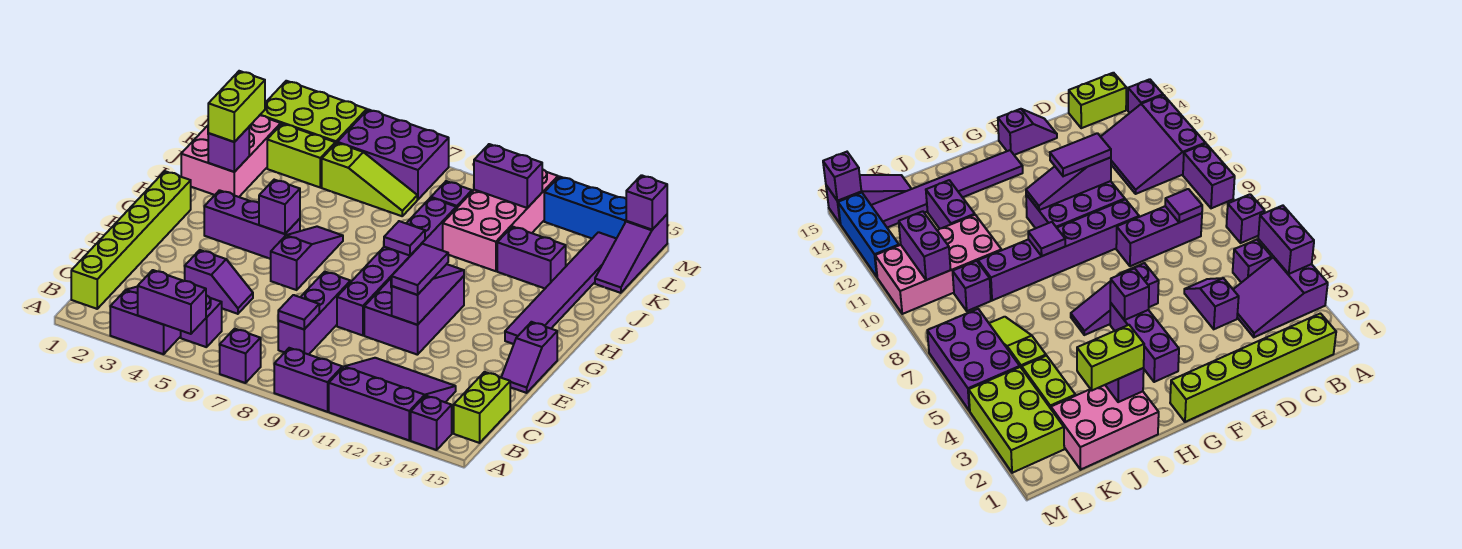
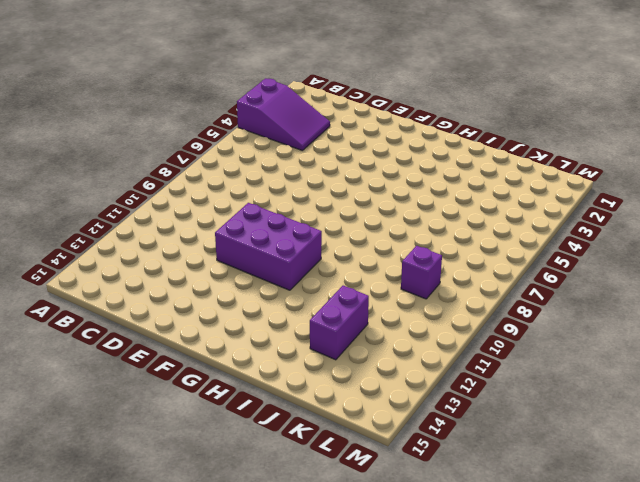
none -> purple 1x1 brick [220,329,261,383]
none -> purple 1x2 brick [274,348,342,412]
none -> purple 3x3 slope [329,358,456,440]
none -> purple 1x1 brick [411,396,452,450]

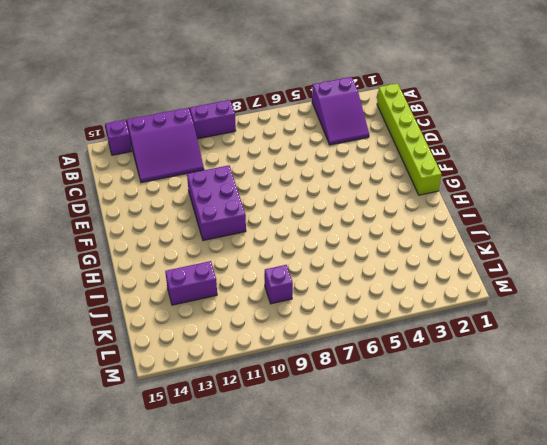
none -> purple 1x1 brick [220,329,261,383]
none -> purple 1x1 brick [181,295,222,347]
none -> lime 1x2 brick [454,372,510,443]
none -> purple 1x3 brick [278,272,351,354]

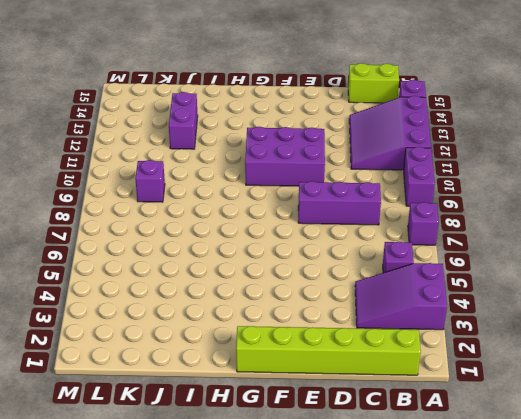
none -> purple 1x2 slope [185,250,253,314]
none -> purple 1x6 brick [337,198,456,335]
none -> purple 1x2 slope [501,322,557,393]
none -> purple 1x3 slope [271,227,343,290]

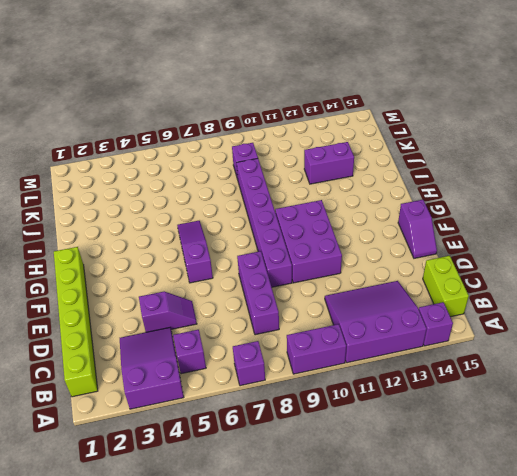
none -> purple 1x3 brick [204,190,300,259]
none -> purple 1x6 tile [505,232,616,344]
none -> pink 2x3 brick [181,115,281,197]
none -> pink 2x4 brick [443,169,558,271]

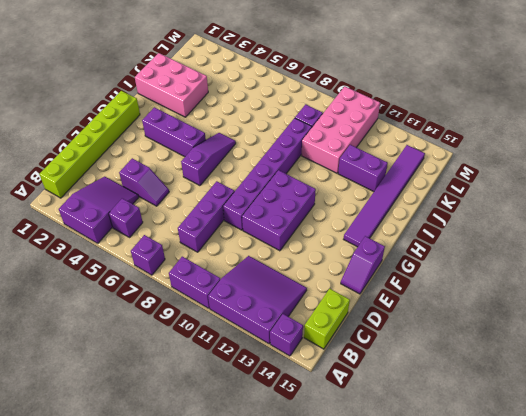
pink 2x3 brick [135,53,208,117] -> pink 2x3 brick turned to [181,115,281,197]
none -> lime 1x2 brick [267,124,335,187]
none -> lime 1x3 slope [322,143,417,216]
none -> purple 1x3 slope [595,215,667,293]
none -> lime 2x3 brick [260,81,367,144]

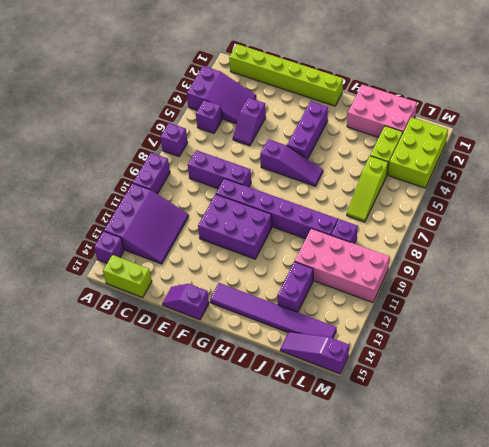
none -> purple 2x3 brick [337,109,449,200]
none -> blue 1x3 brick [544,176,626,238]
none -> purple 1x2 brick [138,270,206,334]
none -> purple 1x1 tile [278,295,319,329]

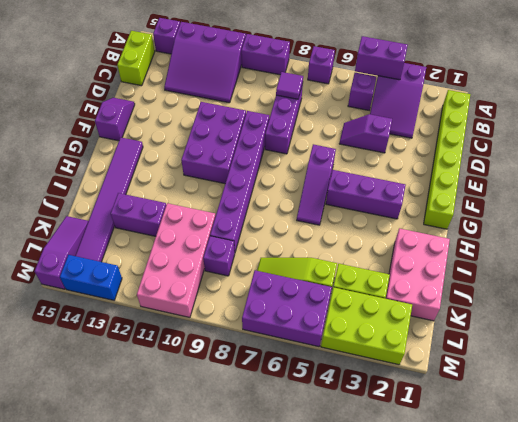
blue 1x2 brick [60,255,122,300] -> blue 1x3 brick [544,176,626,238]
none -> purple 1x3 slope [392,264,464,325]
none -> purple 1x1 brick [259,180,300,234]
none -> purple 1x1 tile [384,221,425,256]
none -> purple 1x1 brick [208,127,249,172]

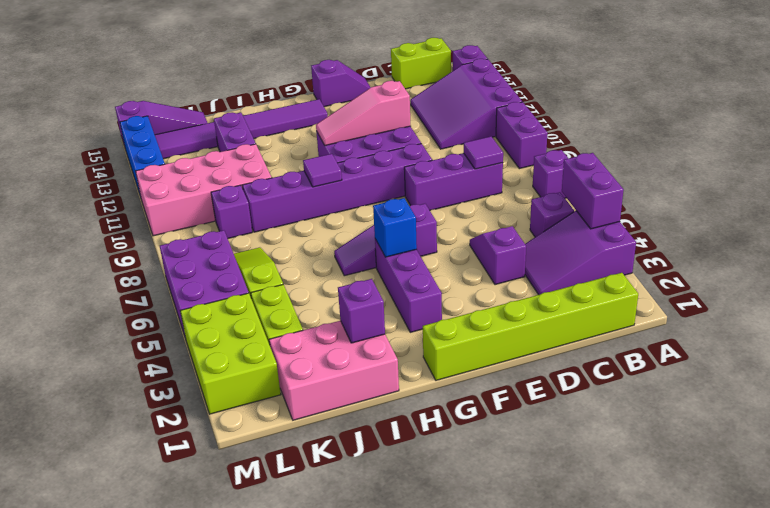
pink 1x3 slope [316,81,411,145] -> purple 1x3 slope [392,264,464,325]
blue 1x1 brick [373,198,417,257] -> purple 1x1 brick [259,180,300,234]
none -> purple 1x2 brick [474,144,542,208]
none -> purple 1x1 brick [626,175,667,230]
none -> purple 1x2 tile [392,244,448,295]
none -> lime 1x2 brick [208,71,265,142]

